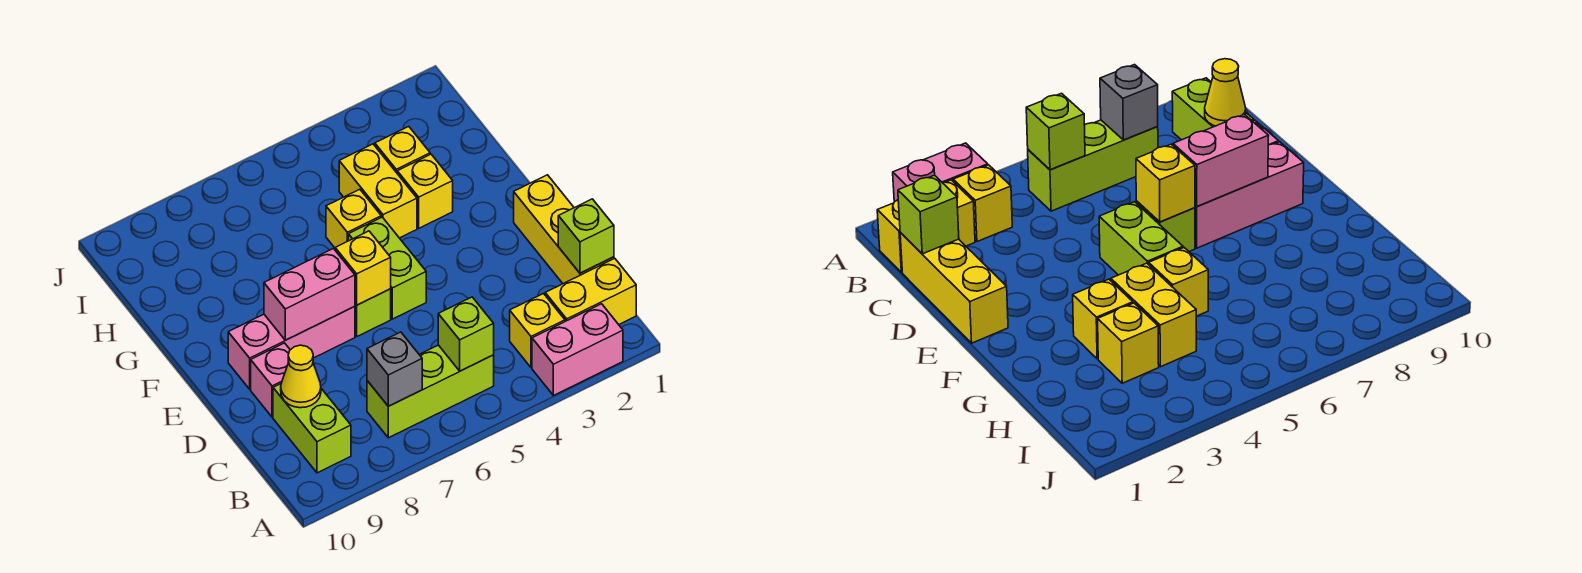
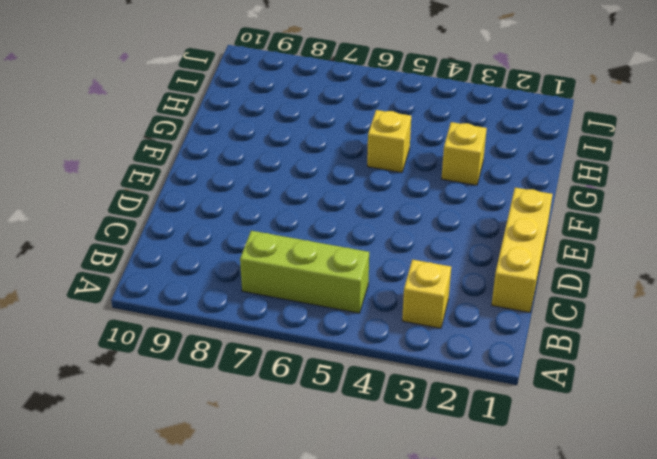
none -> pink 1x2 brick [532,304,623,396]
none -> yellow 1x2 brick [545,258,636,325]
none -> lime 1x2 brick [273,384,351,473]

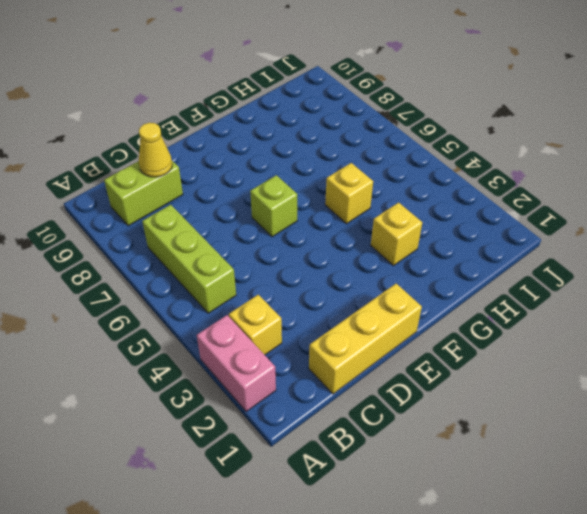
none -> yellow 1x2 brick [545,258,636,325]
none -> pink 1x1 brick [251,343,290,417]
none -> lime 1x2 brick [348,217,426,319]

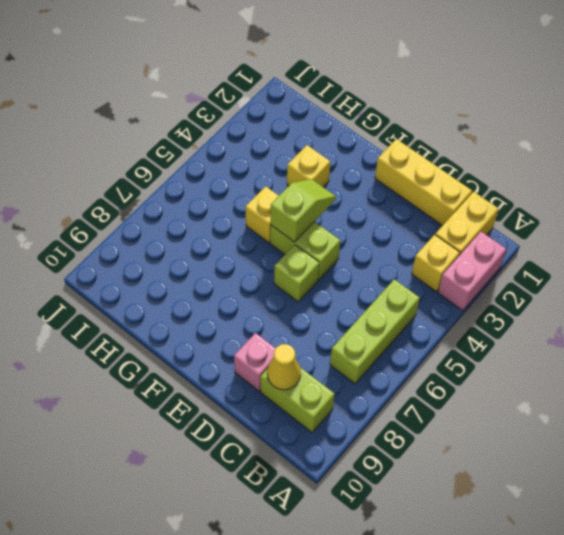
lime 1x2 slope [271,179,336,242] -> none
none -> pink 1x3 brick [228,307,355,389]
none -> yellow 1x2 brick [339,144,417,238]
none -> yellow 1x1 brick [375,126,430,173]

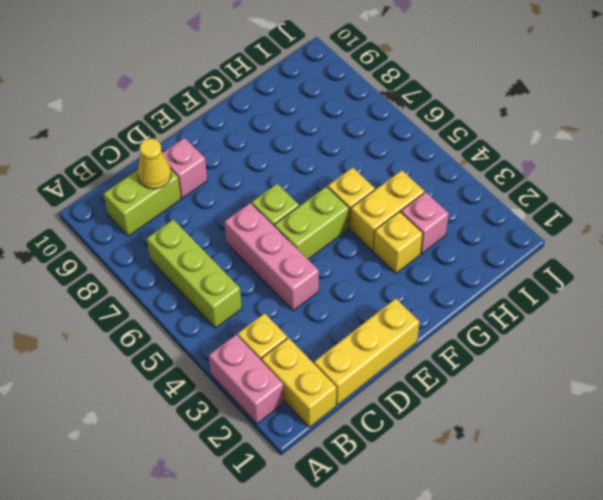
pink 1x3 brick [225,203,319,311] -> pink 1x3 brick moved to [228,307,355,389]
pink 1x1 brick [401,192,449,254] -> yellow 1x1 brick [375,126,430,173]
none -> lime 1x1 brick [438,297,494,371]
none -> grey 1x1 brick [367,332,422,406]
none -> lime 1x1 brick [558,199,614,273]

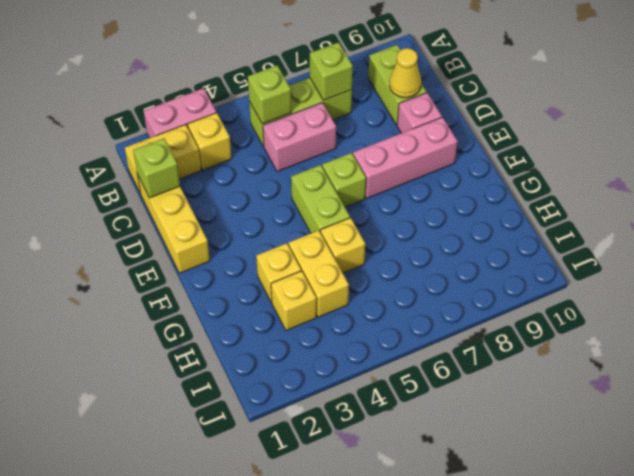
lime 1x1 brick [310,42,353,100] -> grey 1x1 brick [367,332,422,406]
pink 1x2 brick [263,103,336,172] -> pink 1x2 brick moved to [264,249,355,340]
none -> yellow 1x1 brick [335,231,391,305]

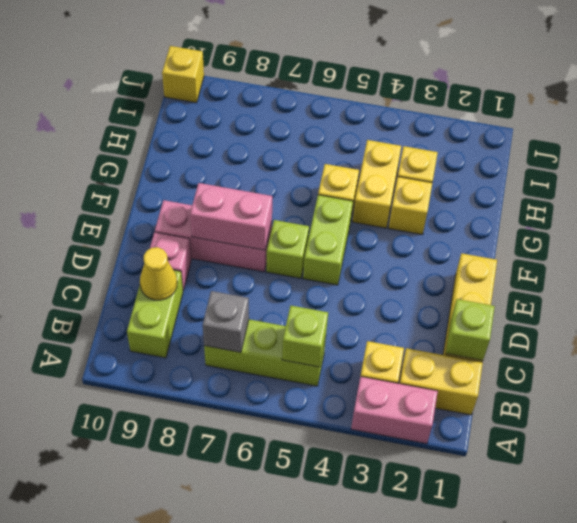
yellow 1x1 brick [162,46,204,103] -> yellow 1x1 brick moved to [335,231,391,305]

